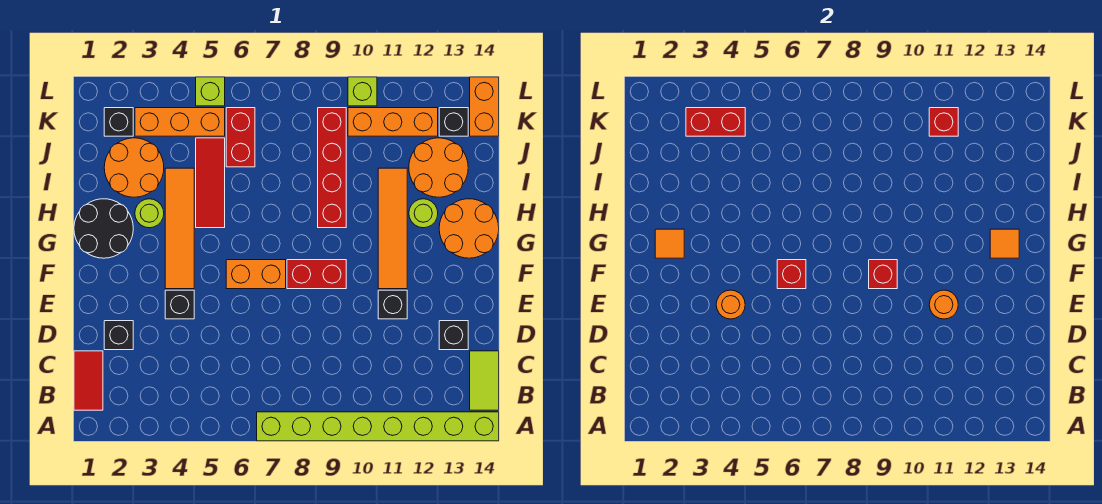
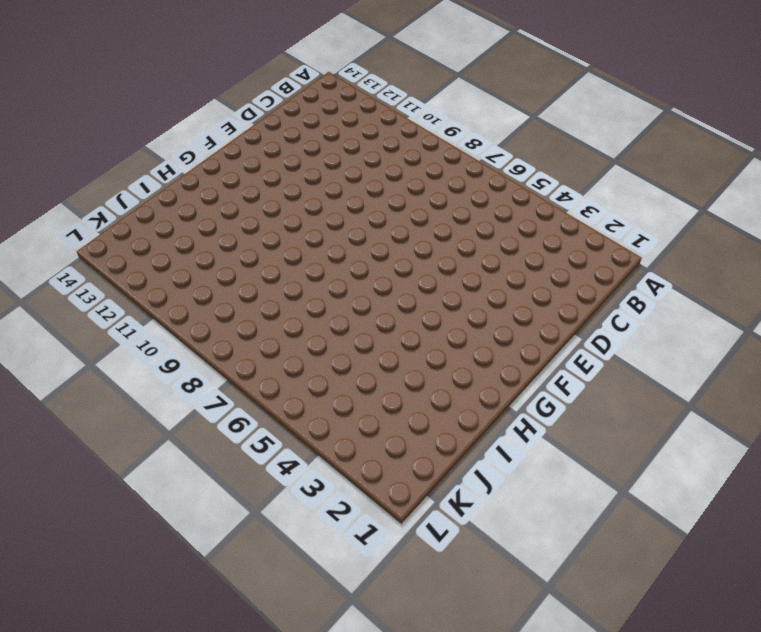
none -> lime 1x8 brick [257,412,499,441]
none -> red 1x2 tile [74,351,103,410]
none -> lime 1x2 tile [470,351,499,410]
none -> black 1x1 brick [104,321,133,350]

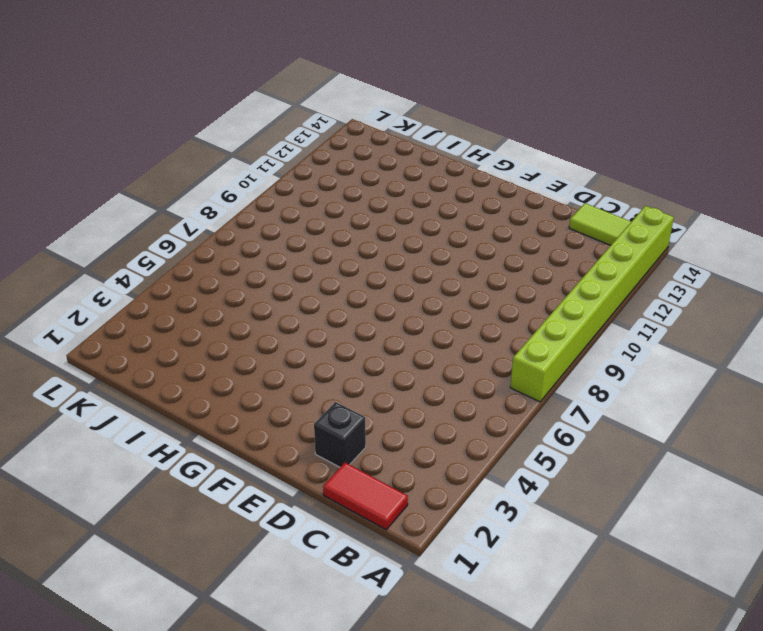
none -> black 1x1 brick [439,321,468,350]
none -> black 1x1 brick [165,290,194,319]
none -> black 1x1 brick [378,290,407,319]
none -> orange 1x4 tile [165,168,194,289]

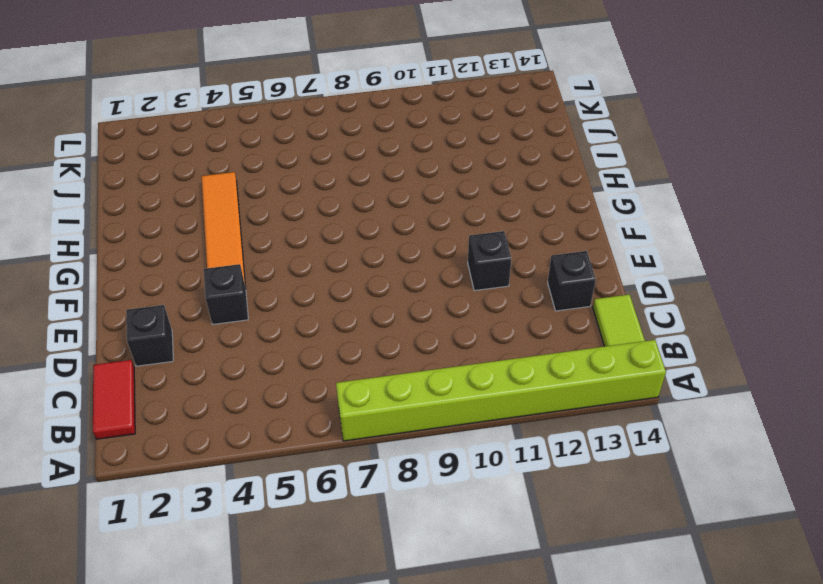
none -> orange 1x2 brick [226,260,286,289]
none -> red 1x2 brick [287,260,346,289]
none -> orange 1x4 tile [378,168,407,289]
none -> black 2x2 round brick [74,199,133,258]

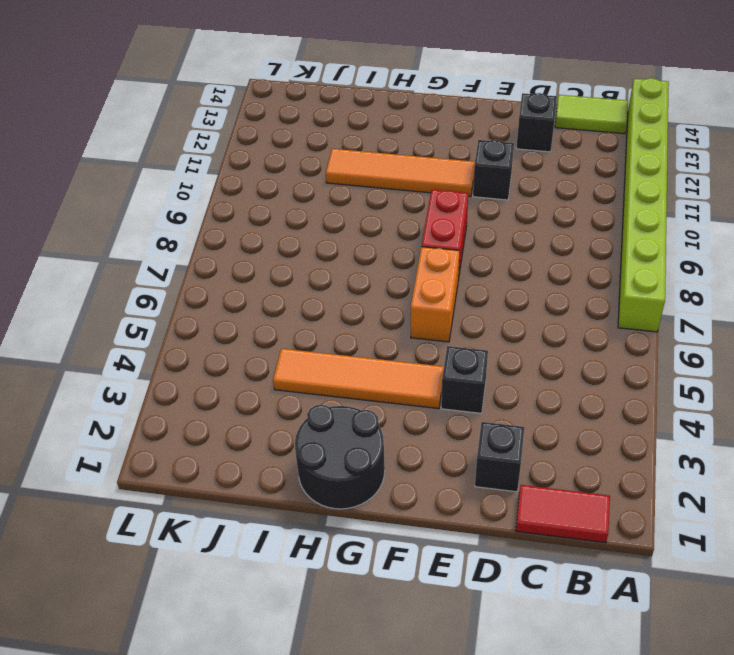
none -> orange 2x2 round brick [439,199,499,258]
none -> lime 1x1 round brick [135,199,164,228]
none -> red 1x3 tile [196,138,225,228]
none -> red 1x4 brick [318,108,346,228]

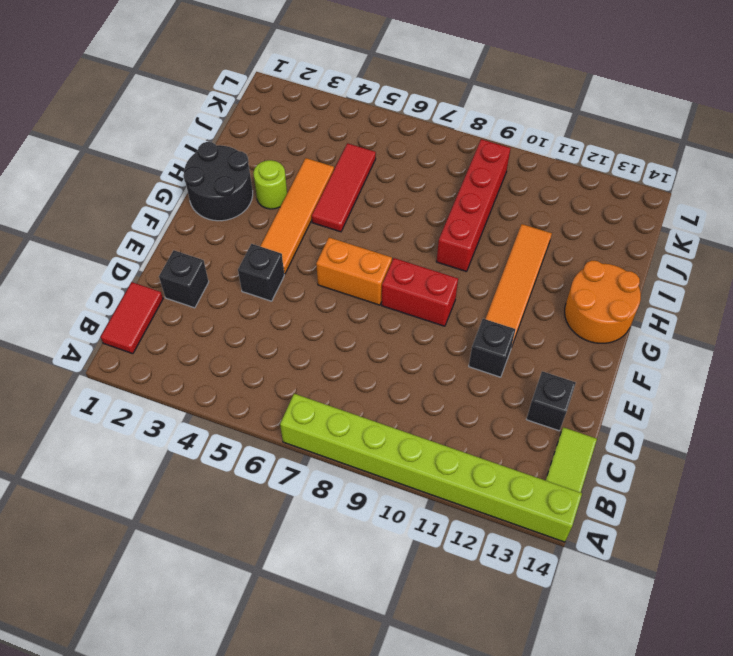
none -> lime 1x1 round brick [409,199,438,228]
none -> orange 2x2 round brick [104,138,164,197]
none -> orange 2x2 round brick [409,138,468,197]
none -> red 1x2 brick [226,108,255,167]

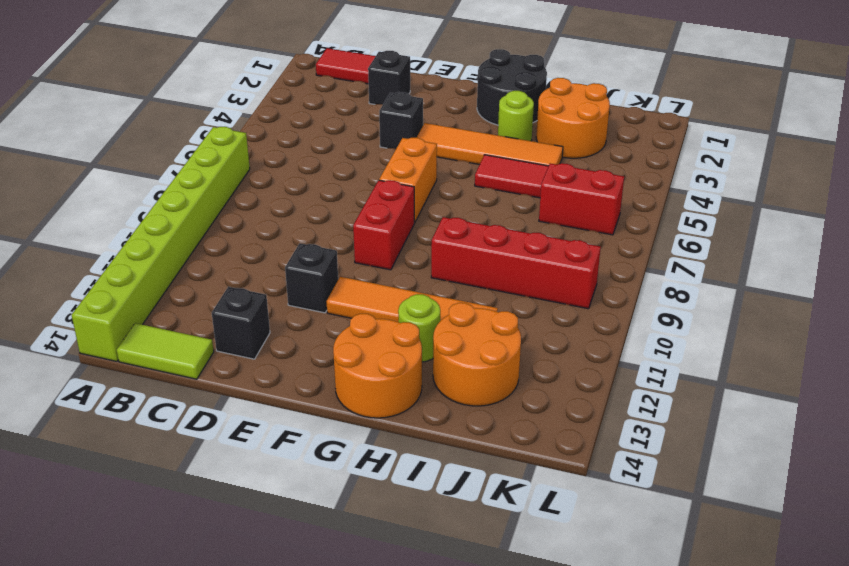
none -> black 1x1 brick [104,108,133,136]
none -> orange 1x3 brick [135,108,225,136]
none -> orange 1x3 brick [348,108,438,136]
none -> black 1x1 brick [439,108,468,136]

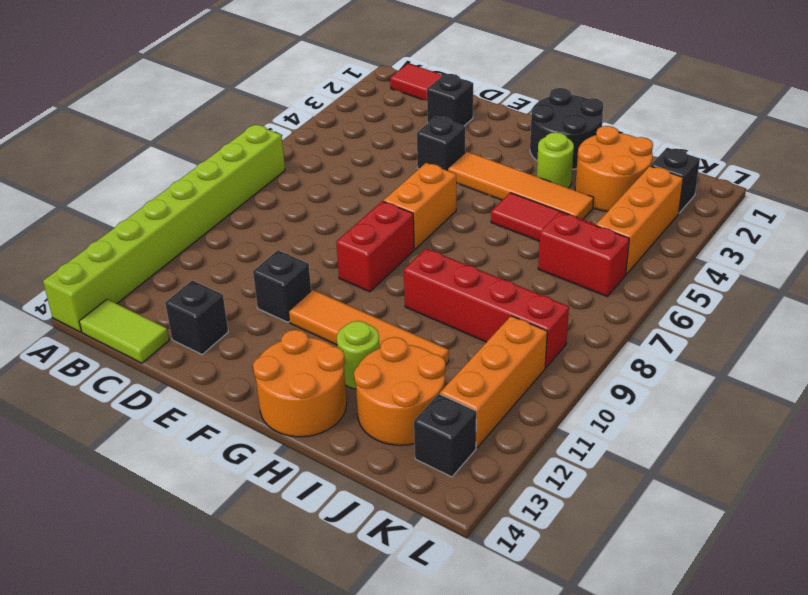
none -> orange 1x2 brick [470,77,499,136]
none -> lime 1x1 brick [196,77,225,106]
none -> lime 1x1 brick [348,77,377,106]
none -> orange 1x1 round brick [716,290,745,319]

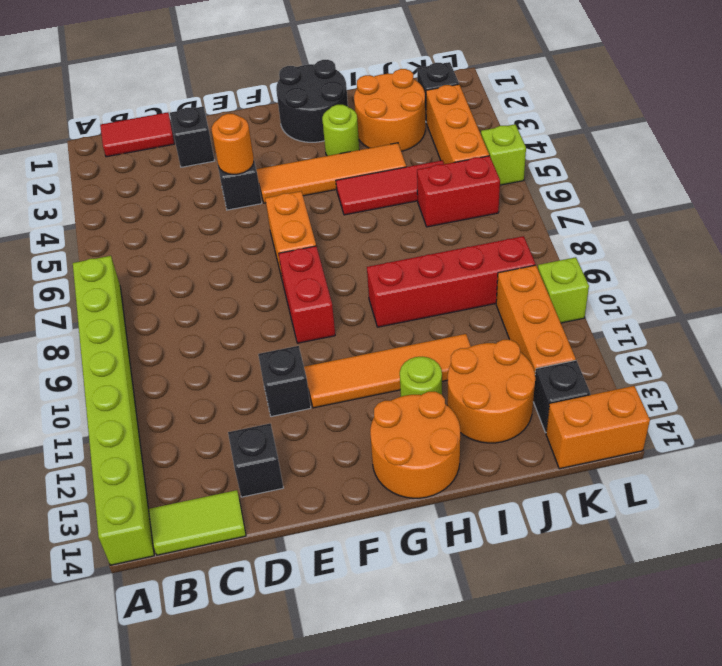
none -> orange 1x1 round brick [929,290,958,319]
none -> red 1x1 brick [777,260,806,289]
none -> red 1x1 brick [869,260,897,289]
none -> orange 1x1 tile [655,229,684,258]

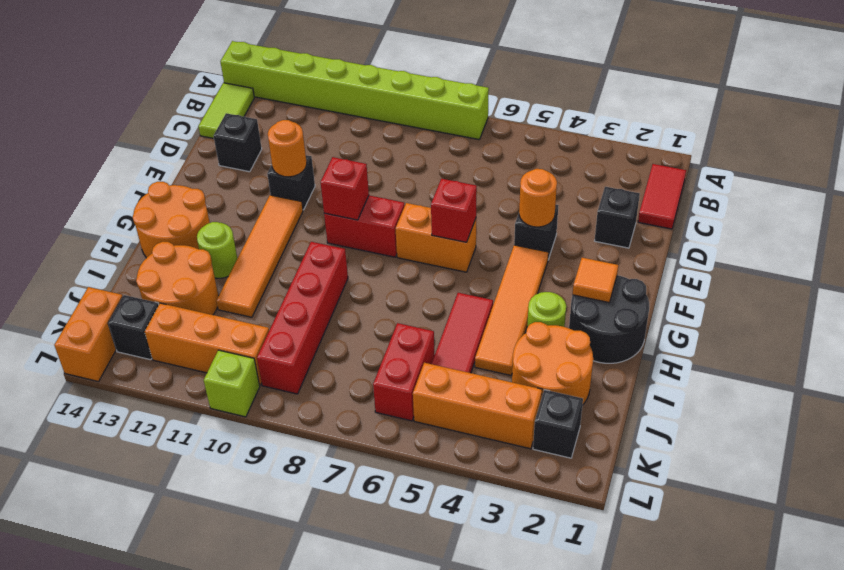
none -> lime 1x1 brick [196,77,225,106]
none -> orange 1x1 tile [990,229,1019,258]
none -> red 1x2 brick [686,108,745,136]
none -> red 1x1 brick [929,108,958,136]

